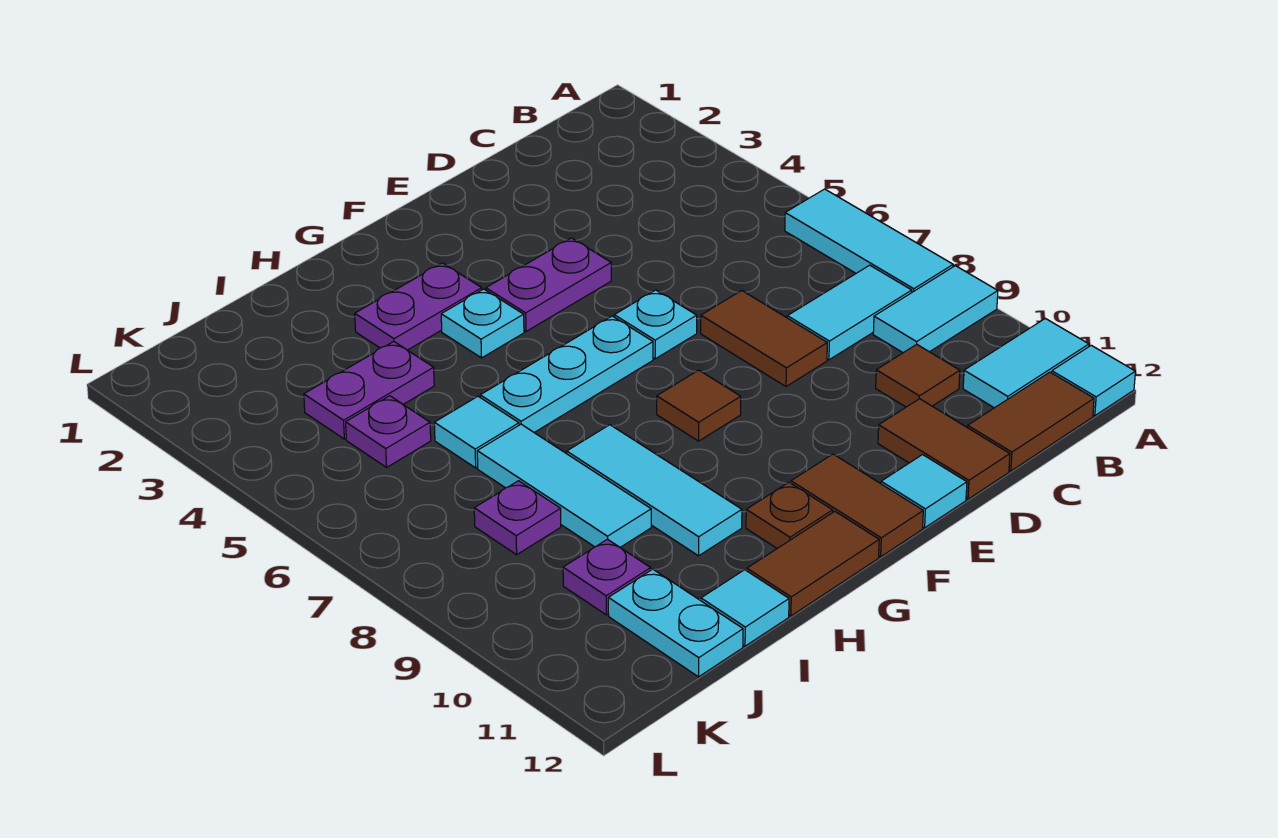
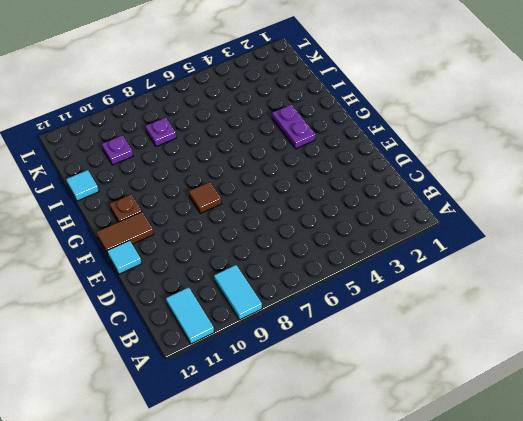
none -> cyan 1x3 tile [785,189,953,292]
none -> cyan 1x1 tile [1052,345,1135,416]
none -> cyan 1x2 tile [787,265,912,360]

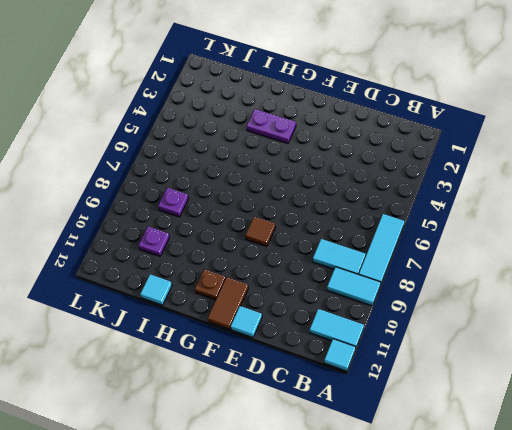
none -> brown 1x2 tile [968,372,1094,471]
none -> brown 1x1 tile [876,344,960,407]
none -> brown 1x2 tile [701,291,827,387]

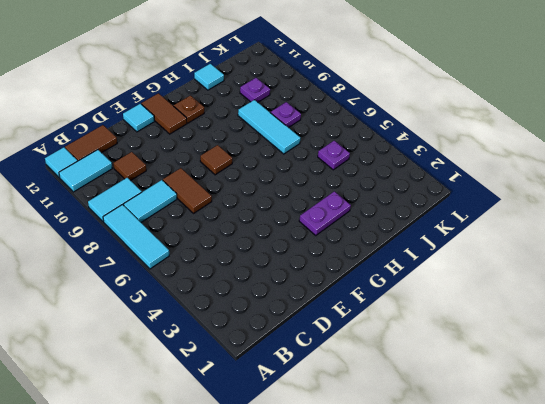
none -> brown 1x2 tile [878,399,1010,499]
none -> purple 1x2 plate [486,238,611,331]
none -> cyan 1x1 plate [614,290,697,359]

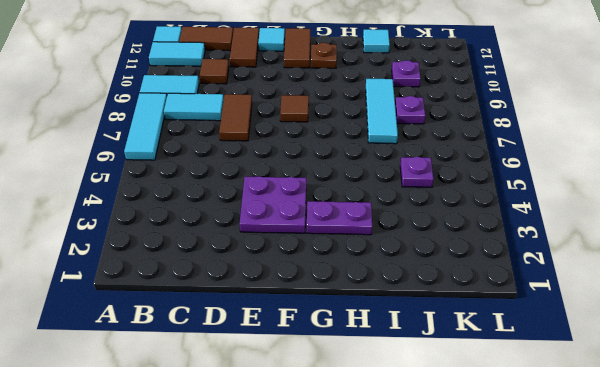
purple 2x2 plate [240,176,306,233] -> purple 1x2 plate [486,238,611,331]
none -> cyan 1x1 plate [614,290,697,359]
none -> cyan 1x3 plate [480,316,653,432]
none -> cyan 1x1 plate [441,289,524,358]

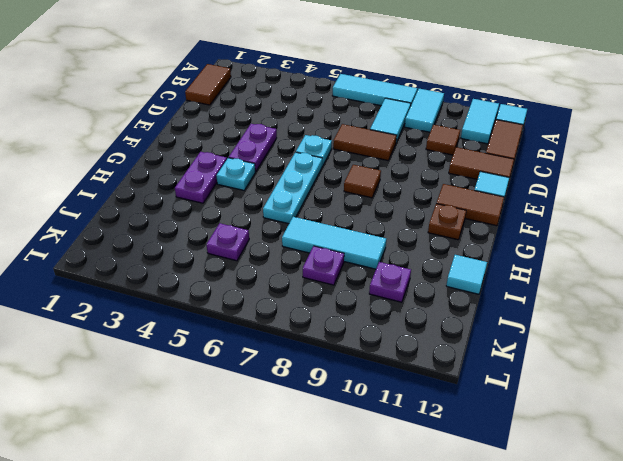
brown 1x2 tile [185,64,231,105] -> brown 1x2 tile moved to [747,511,879,616]
none -> cyan 1x3 tile [567,425,742,556]
none -> purple 1x2 plate [304,342,434,439]
none -> cyan 1x1 tile [434,396,519,468]

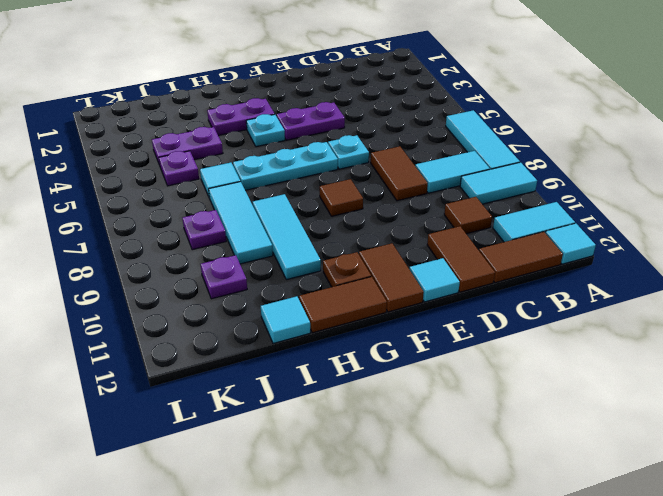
none -> cyan 1x2 plate [608,569,743,677]

